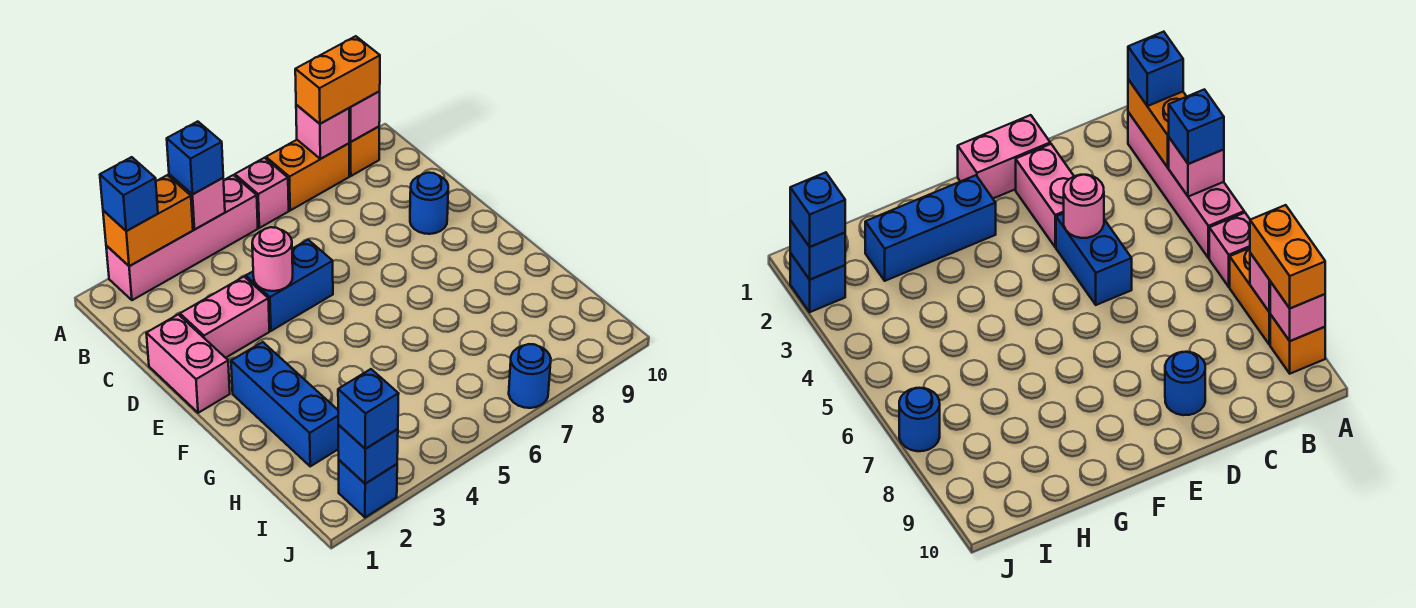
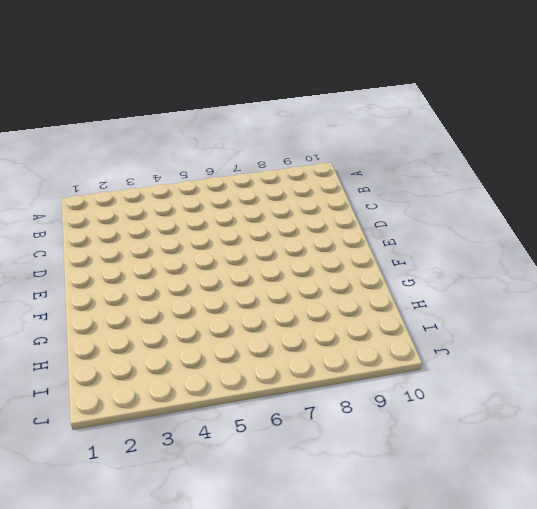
none -> pink 1x4 brick [106,175,258,300]
none -> pink 1x1 brick [235,158,289,228]
none -> orange 1x2 brick [266,140,349,210]

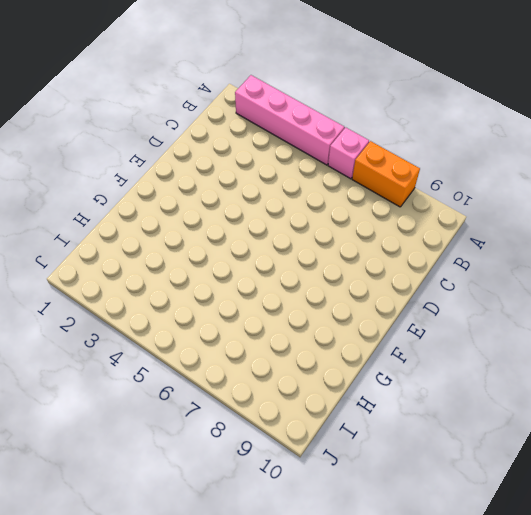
none -> orange 1x1 brick [349,127,379,176]
none -> pink 1x2 brick [146,314,230,413]
none -> pink 1x2 brick [180,277,269,358]

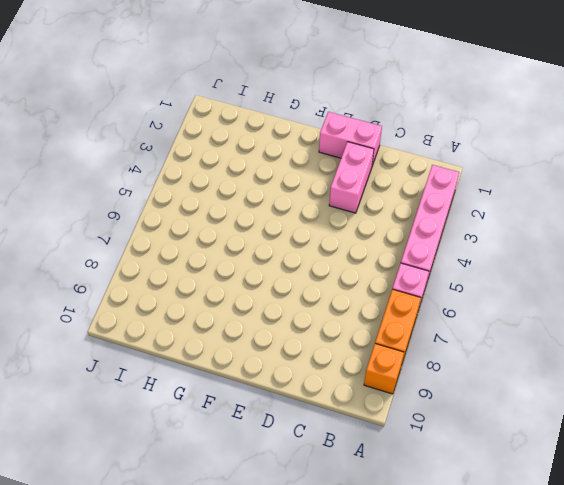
none -> blue 1x2 brick [246,240,333,331]
none -> blue 1x1 round brick [410,173,448,234]
none -> blue 1x3 brick [231,342,338,466]

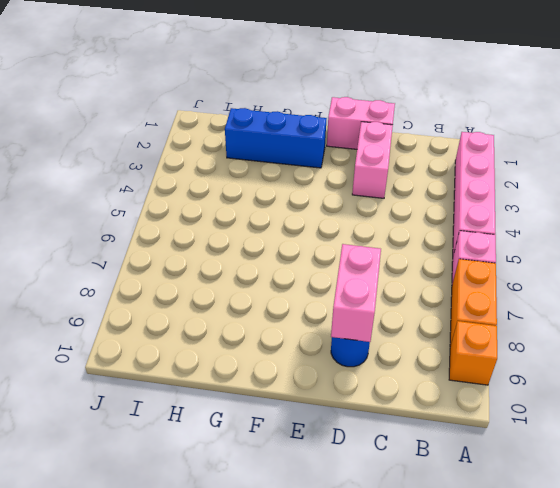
pink 1x2 brick [331,244,381,342] -> none
none -> blue 1x2 brick [246,240,333,331]
none -> blue 1x1 brick [339,460,397,517]
none -> blue 1x1 round brick [509,344,551,408]

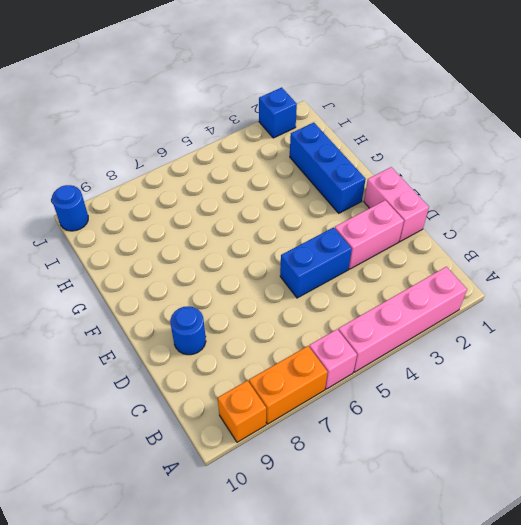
blue 1x1 round brick [52,185,88,231] -> blue 1x1 round brick moved to [509,344,551,408]
none -> orange 1x2 brick [103,175,193,266]
none -> pink 1x1 brick [169,174,225,229]
none -> pink 1x1 brick [296,105,349,159]

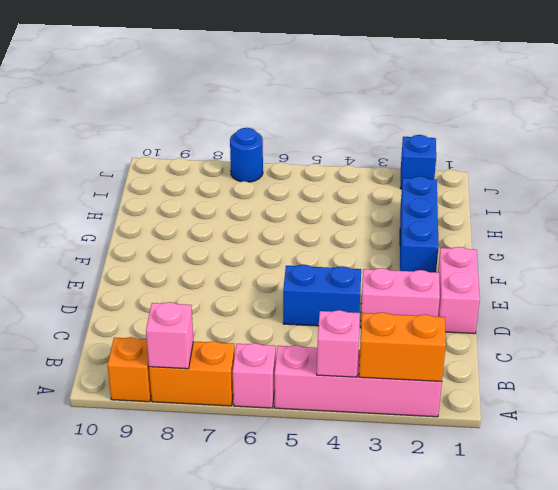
none -> blue 1x1 round brick [410,173,448,234]
none -> pink 1x1 brick [349,91,380,142]
none -> pink 1x1 round brick [252,227,293,291]

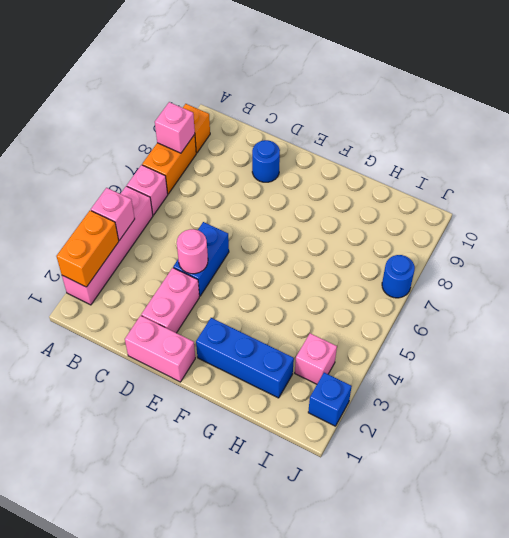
pink 1x1 brick [295,333,337,384] -> pink 1x1 brick moved to [349,91,380,142]
none -> blue 1x1 brick [338,425,398,484]
none -> blue 1x1 brick [100,157,158,231]
none -> blue 1x1 brick [167,121,223,194]

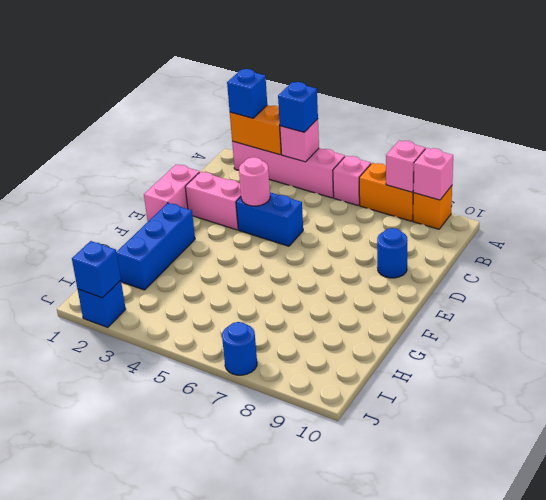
none -> orange 1x2 brick [295,36,380,124]
none -> blue 1x1 brick [338,369,399,449]

